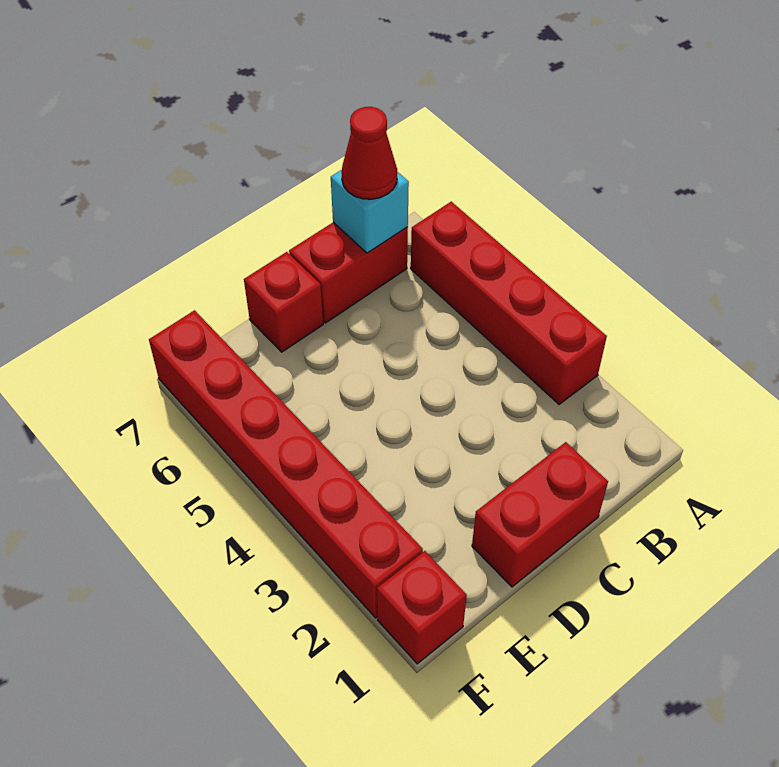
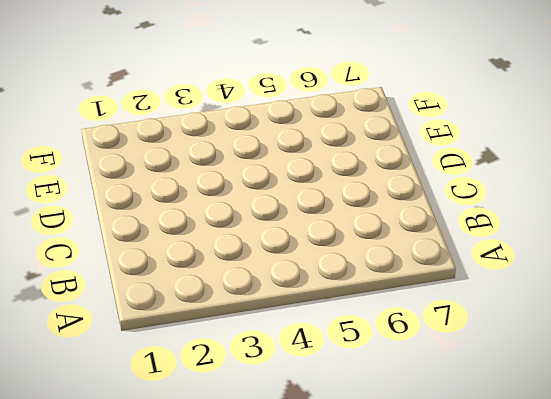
none -> red 1x4 brick [411,202,607,404]
none -> red 1x2 brick [289,222,408,323]

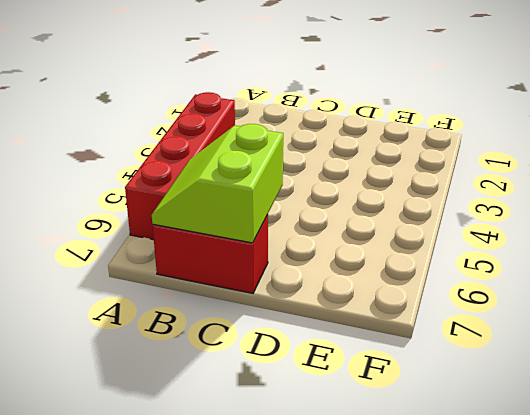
lime 2x2 slope [152,124,283,243] -> cyan 1x1 brick [331,170,409,253]
none -> red 1x2 brick [472,442,608,587]
none -> red 1x1 brick [244,252,323,352]

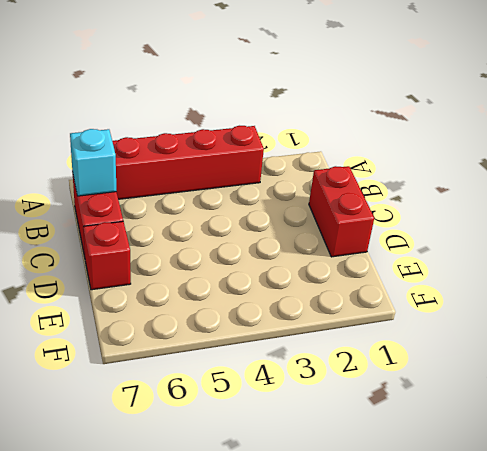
none -> red 1x1 brick [377,551,467,664]
none -> red 1x6 brick [149,310,423,618]

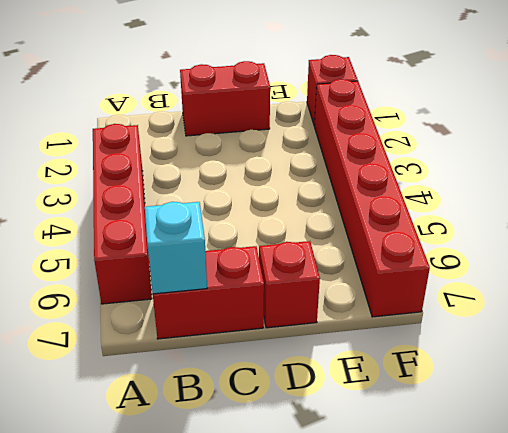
none -> red 1x1 cone [342,107,397,199]

